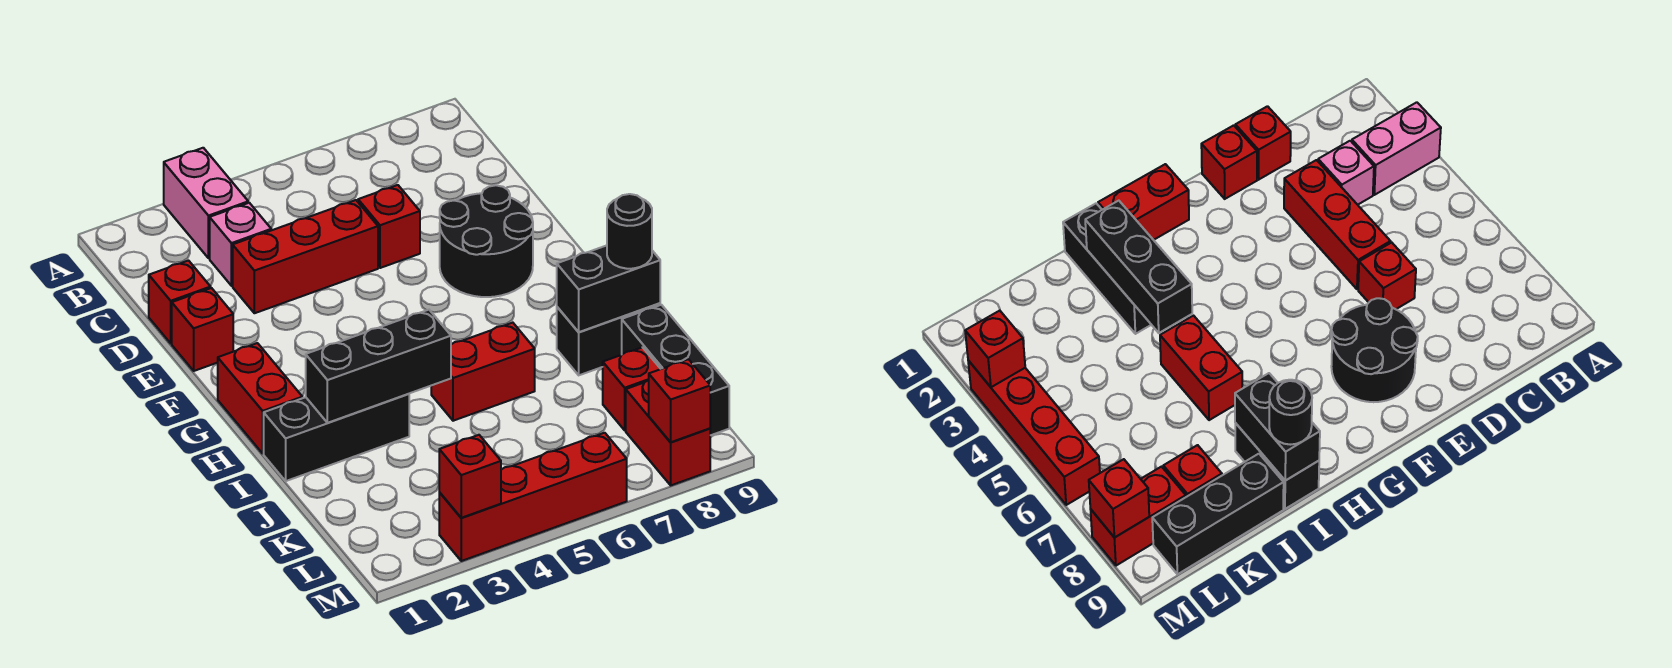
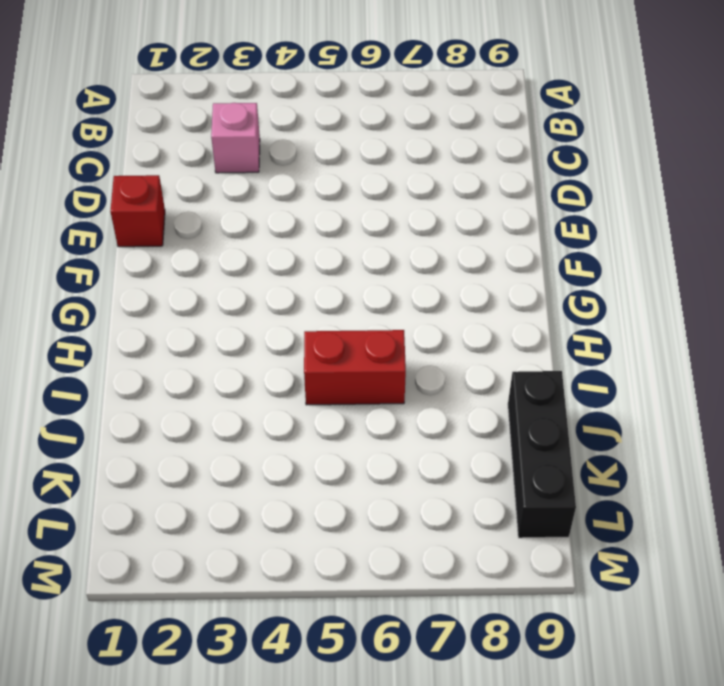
none -> pink 1x2 brick [164,148,248,258]
none -> red 1x1 brick [149,261,211,343]
none -> red 1x3 brick [233,200,378,313]

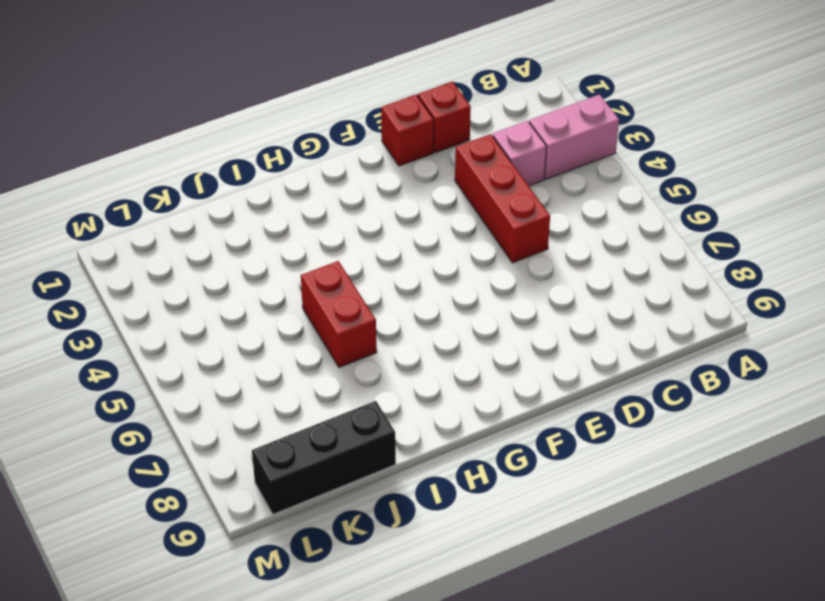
none -> red 1x1 brick [358,185,420,268]
none -> black 2x2 round brick [440,185,533,297]
none -> red 1x2 brick [218,343,302,453]

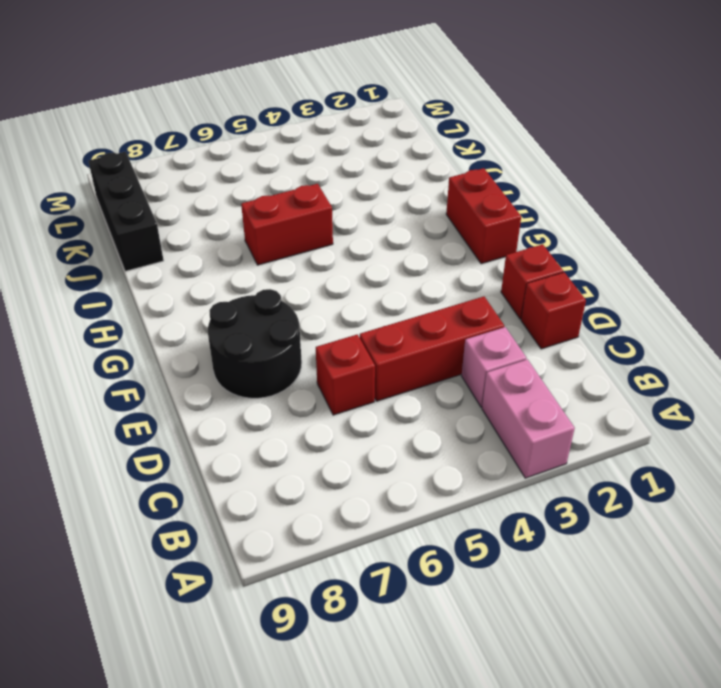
none -> black 1x3 brick [264,394,409,481]
none -> black 1x2 brick [557,303,660,375]
none -> red 1x1 brick [603,347,660,430]

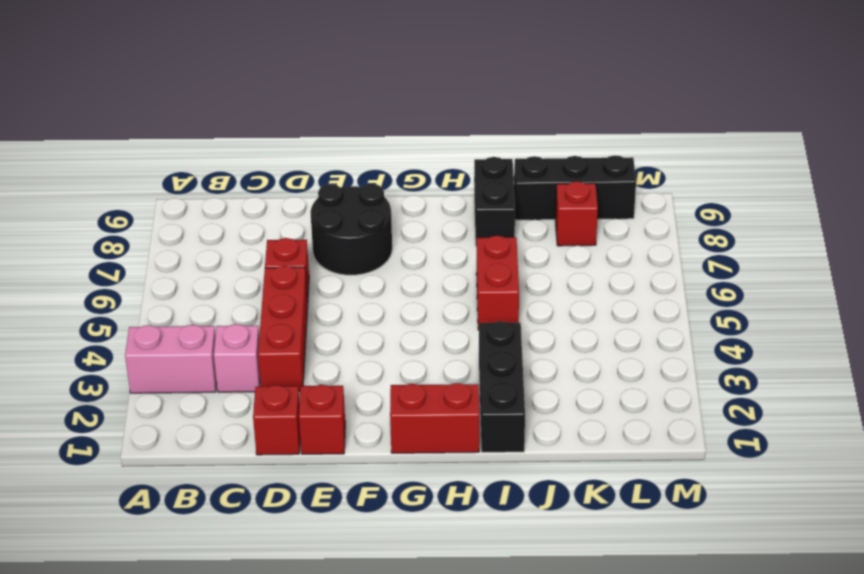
none -> red 1x2 brick [626,380,710,485]
none -> red 1x4 brick [439,433,627,561]
none -> black 1x3 brick [306,310,451,423]

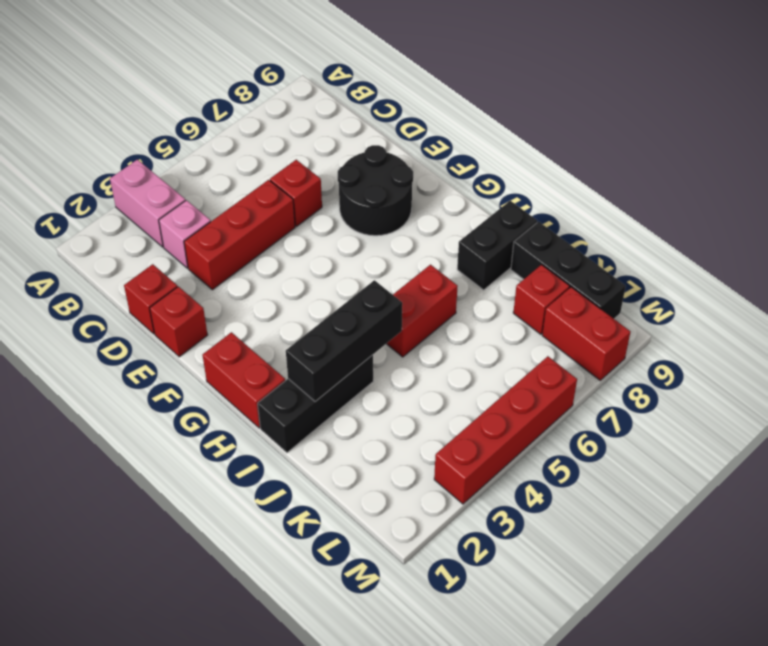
none -> black 1x2 brick [557,245,660,332]
none -> red 1x1 brick [439,435,501,518]
none -> red 1x1 brick [649,359,710,442]

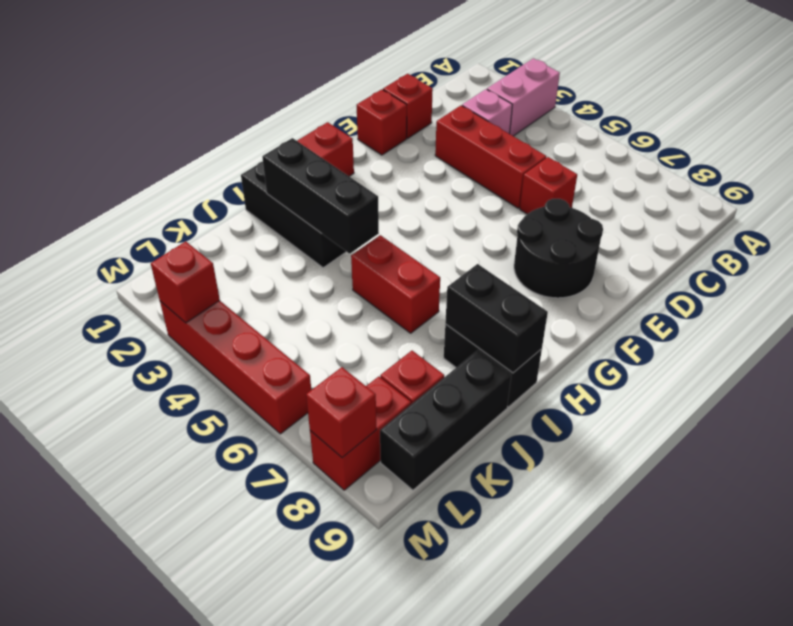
none -> black 1x1 round brick [607,194,652,269]

